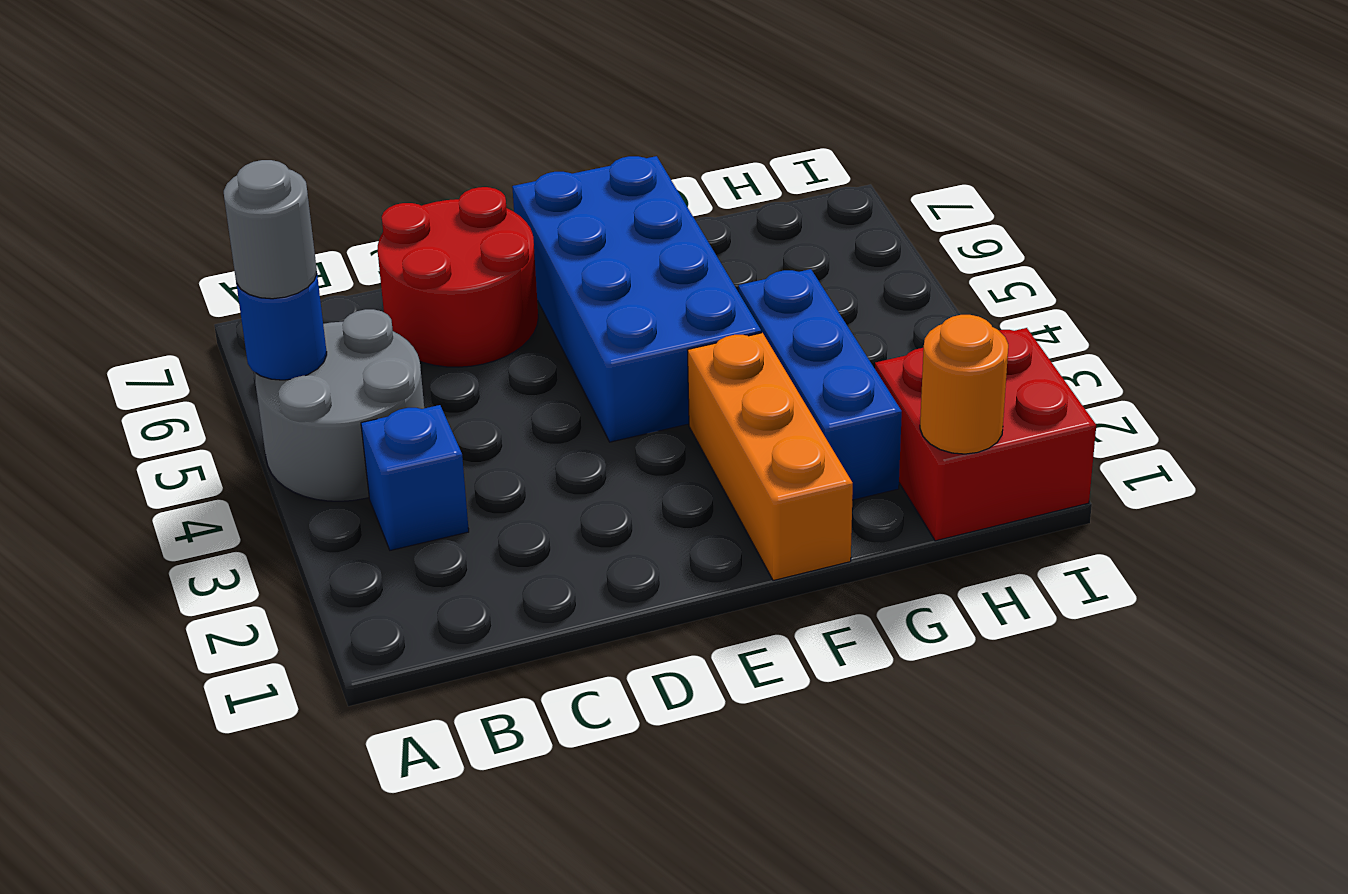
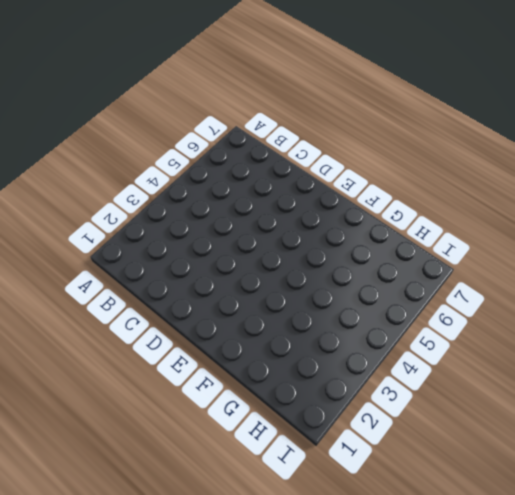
none -> grey 2x2 round brick [255,309,424,501]
none -> blue 1x1 brick [361,405,469,550]

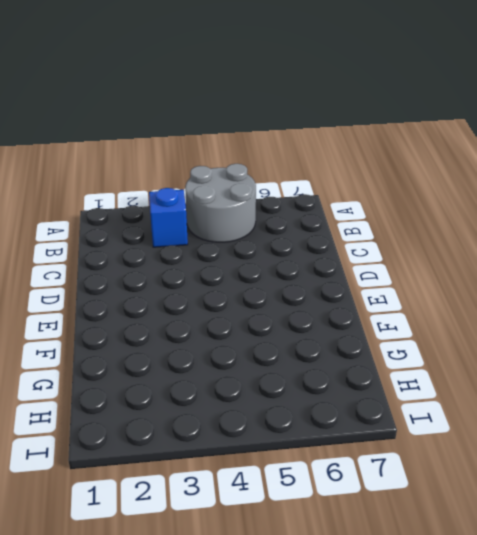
none -> red 2x2 round brick [378,187,538,367]
none -> blue 2x4 brick [512,156,761,442]

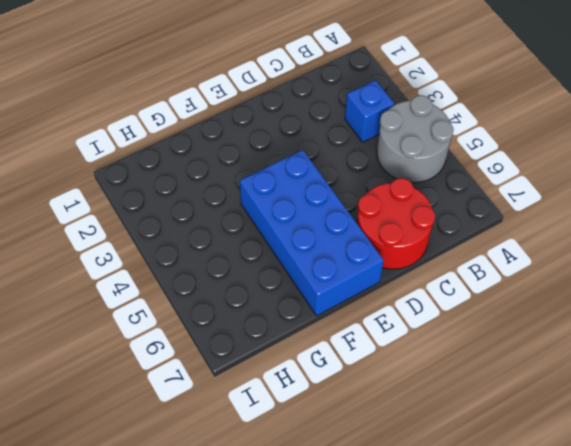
none -> orange 1x3 brick [688,333,853,581]
none -> blue 1x3 brick [738,269,902,500]

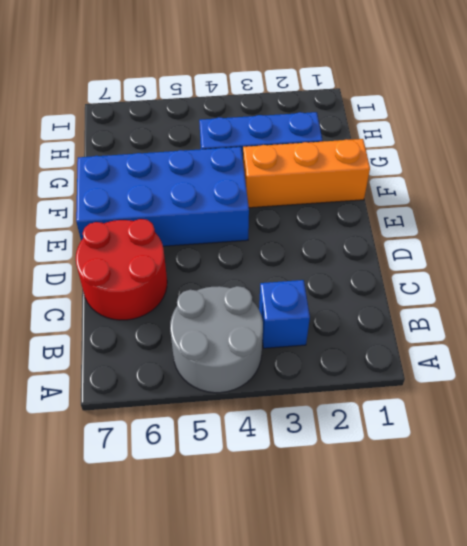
none -> red 2x2 brick [875,328,1096,541]
none -> blue 1x1 round brick [236,275,327,380]

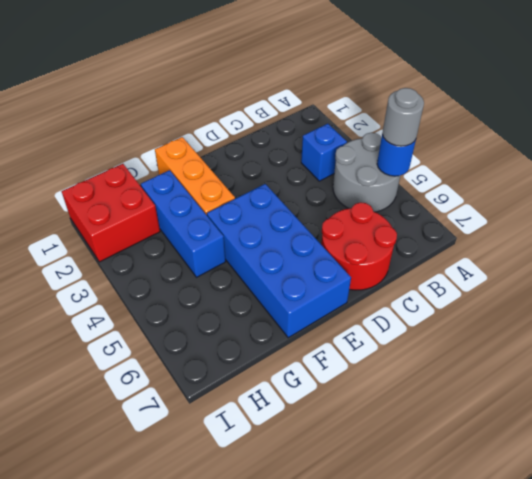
none -> orange 1x1 round brick [920,315,1008,454]

